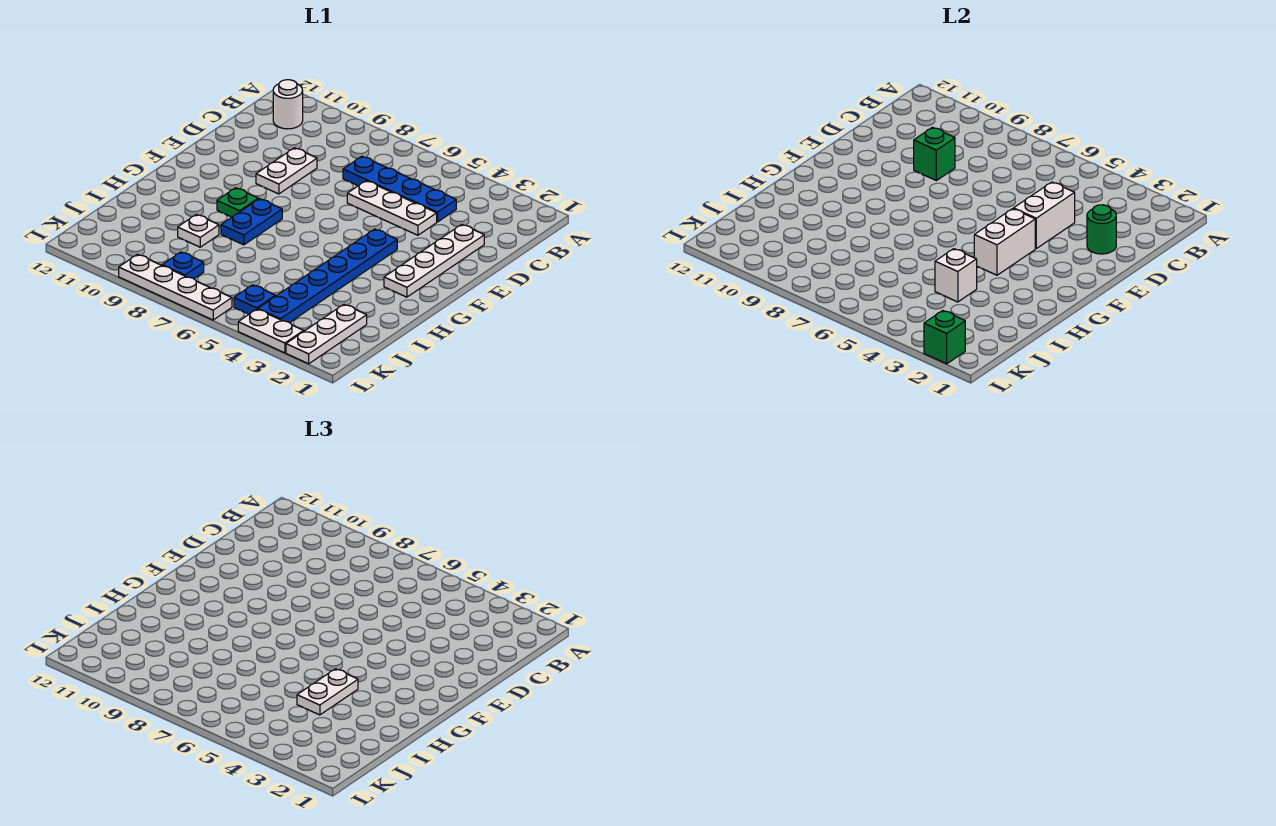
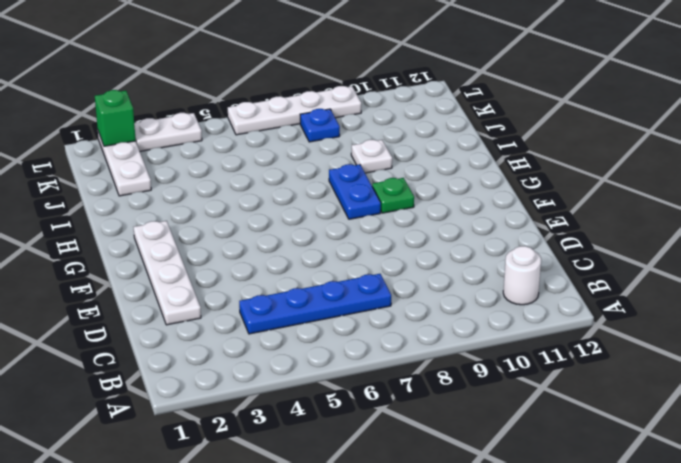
none -> white 1x3 plate [347,181,437,235]
none -> white 1x2 plate [256,148,317,194]
none -> blue 1x6 plate [258,229,397,323]

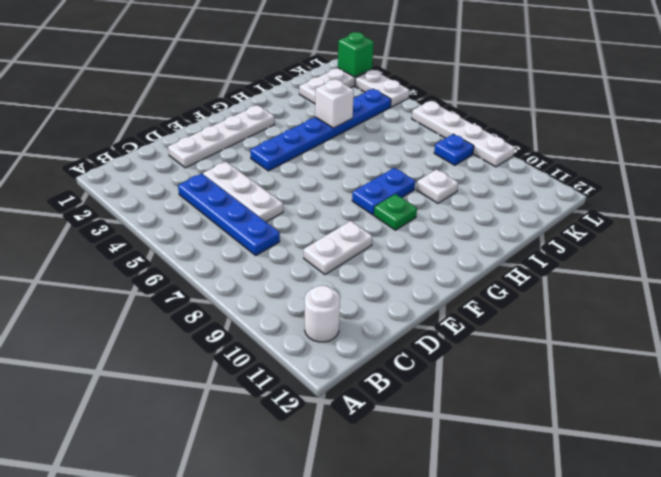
none -> blue 1x1 plate [234,285,275,314]
none -> green 1x1 round brick [1087,205,1116,254]
none -> white 1x2 brick [1014,182,1075,248]

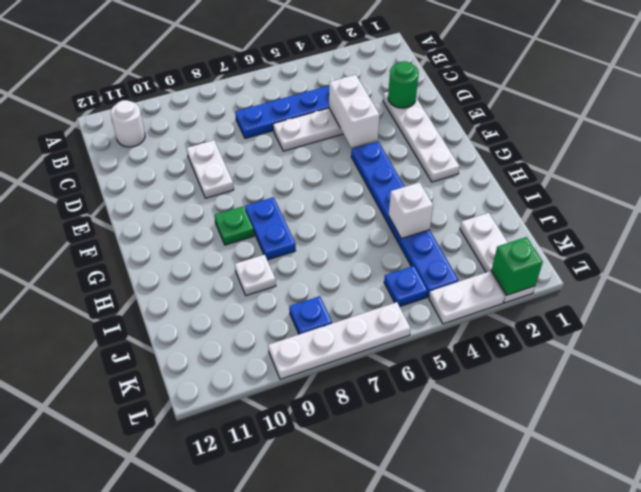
none -> green 1x1 brick [914,127,955,181]
none -> white 1x2 brick [974,209,1035,275]
none -> white 1x2 plate [297,669,358,715]

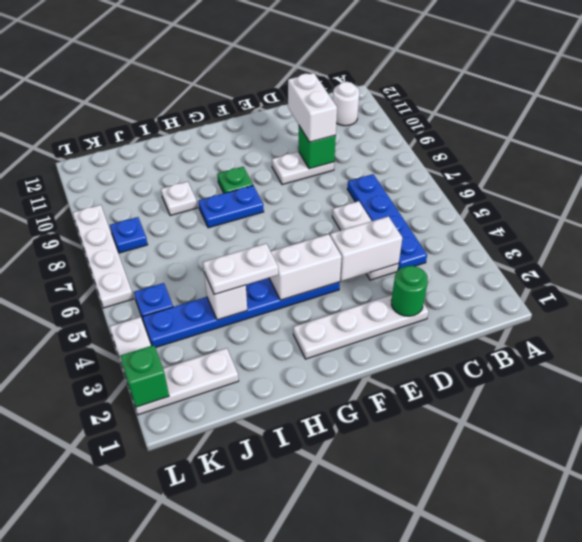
white 1x2 brick [288,73,337,142] -> none

